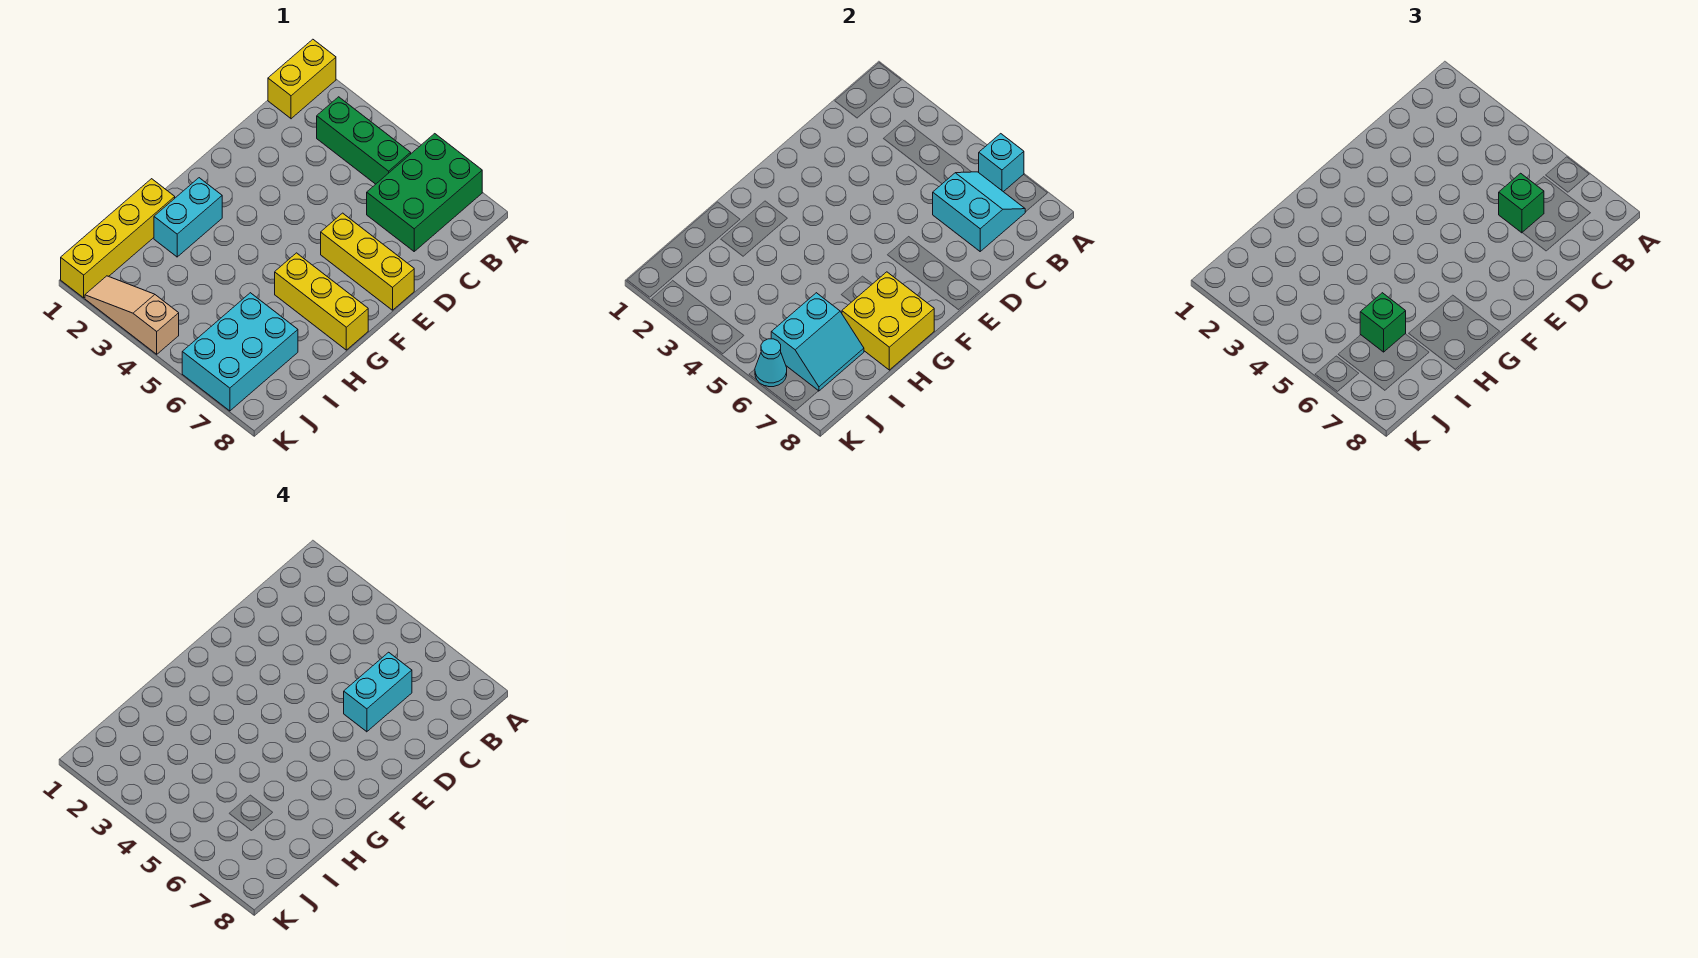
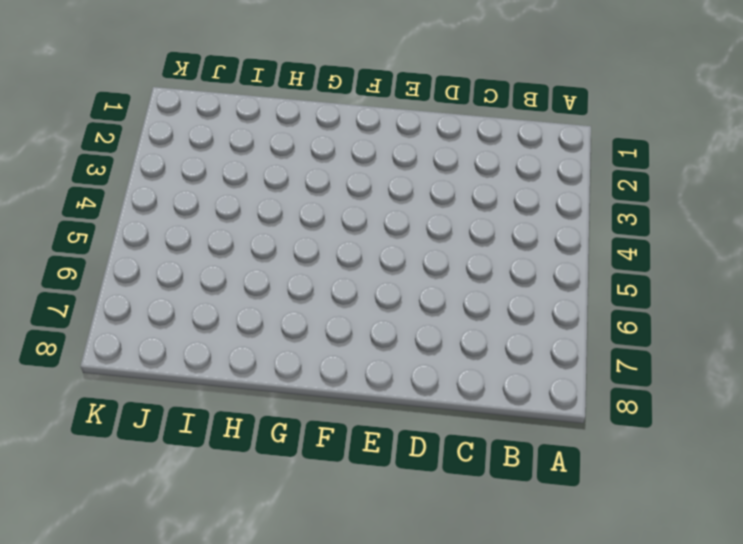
none -> yellow 1x2 brick [268,39,336,119]
none -> green 2x3 brick [367,134,482,251]
none -> green 1x3 brick [317,97,411,184]

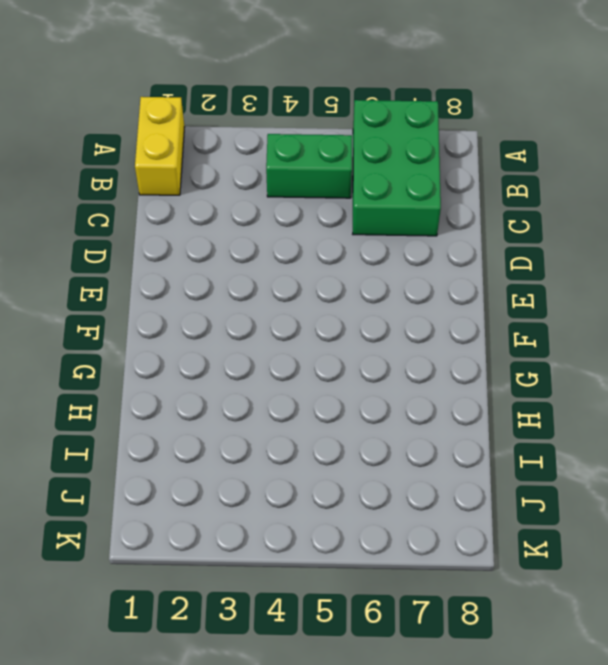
green 1x2 brick [266,134,352,198] -> green 1x3 brick [317,97,411,184]
none -> yellow 1x3 brick [321,213,414,310]
none -> cyan 1x2 brick [154,178,222,257]
none -> yellow 1x3 brick [275,253,368,350]

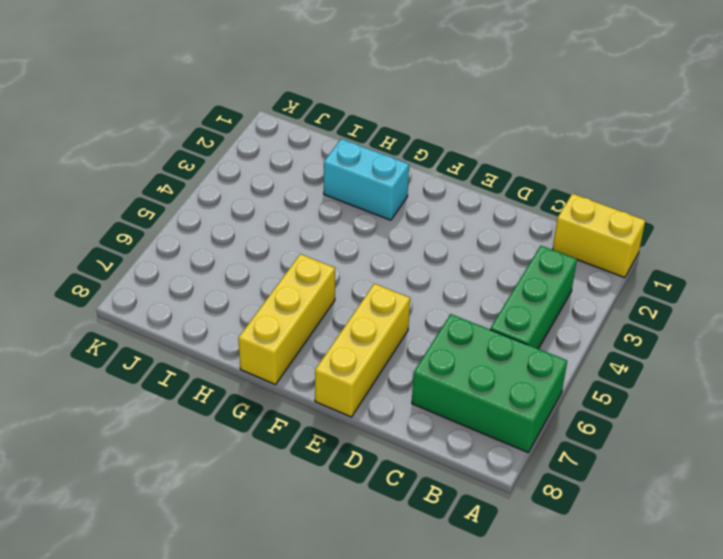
none -> yellow 1x4 brick [61,179,175,298]
none -> cyan 2x3 brick [182,293,298,411]
none -> tan 1x3 slope [85,276,179,354]

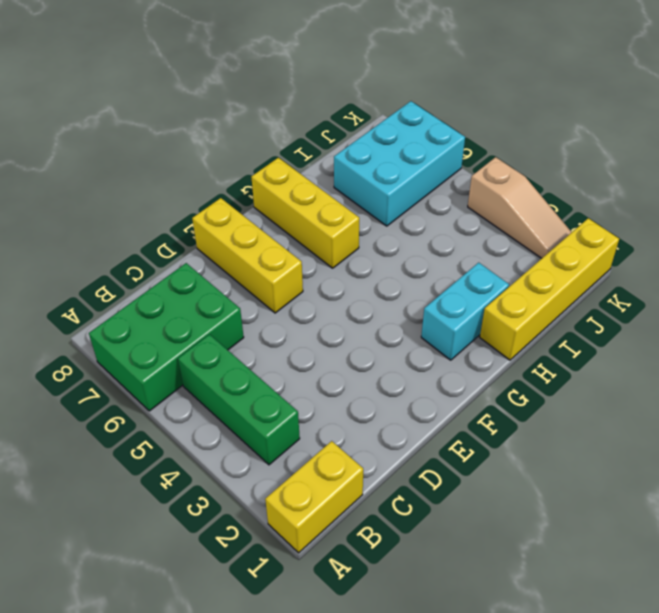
none -> cyan 1x1 brick [979,134,1024,192]
none -> cyan 2x2 slope [933,172,1025,251]
none -> yellow 2x2 brick [842,272,934,370]

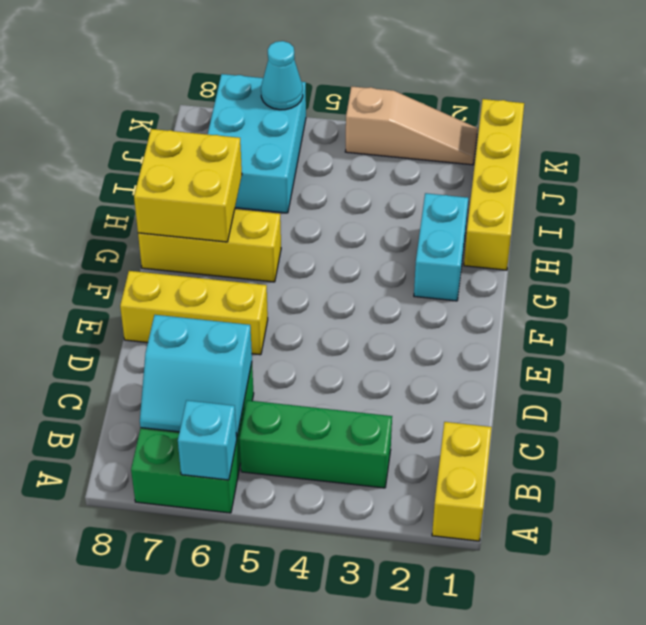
none -> cyan 2x2 slope [771,293,864,391]
none -> green 1x1 brick [1499,173,1544,233]
none -> green 1x1 brick [1360,293,1406,352]

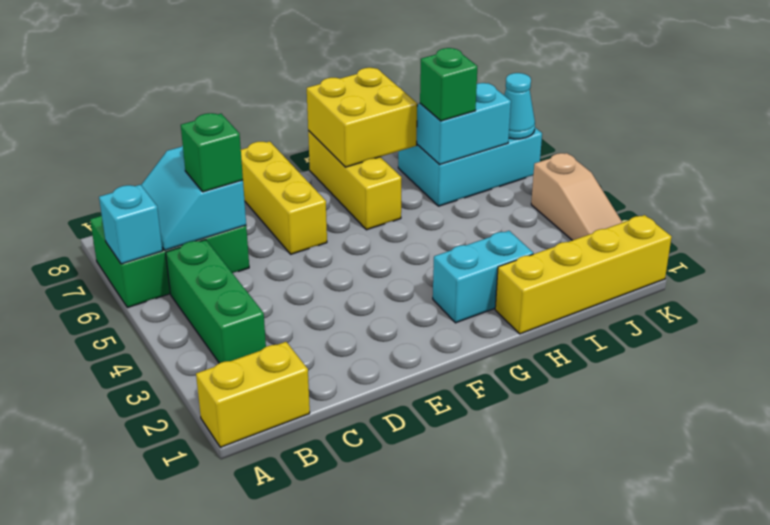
none -> cyan 1x2 brick [344,652,412,732]

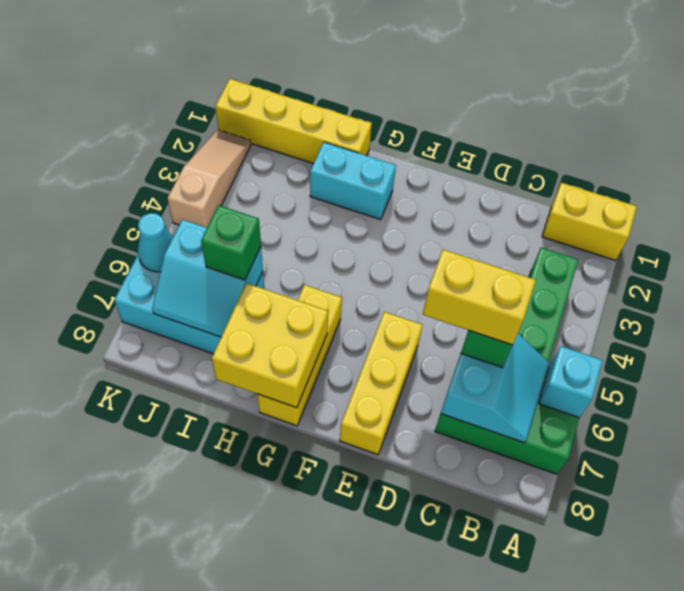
yellow 1x2 brick [423,250,536,345] -> cyan 1x2 brick [344,652,412,732]

